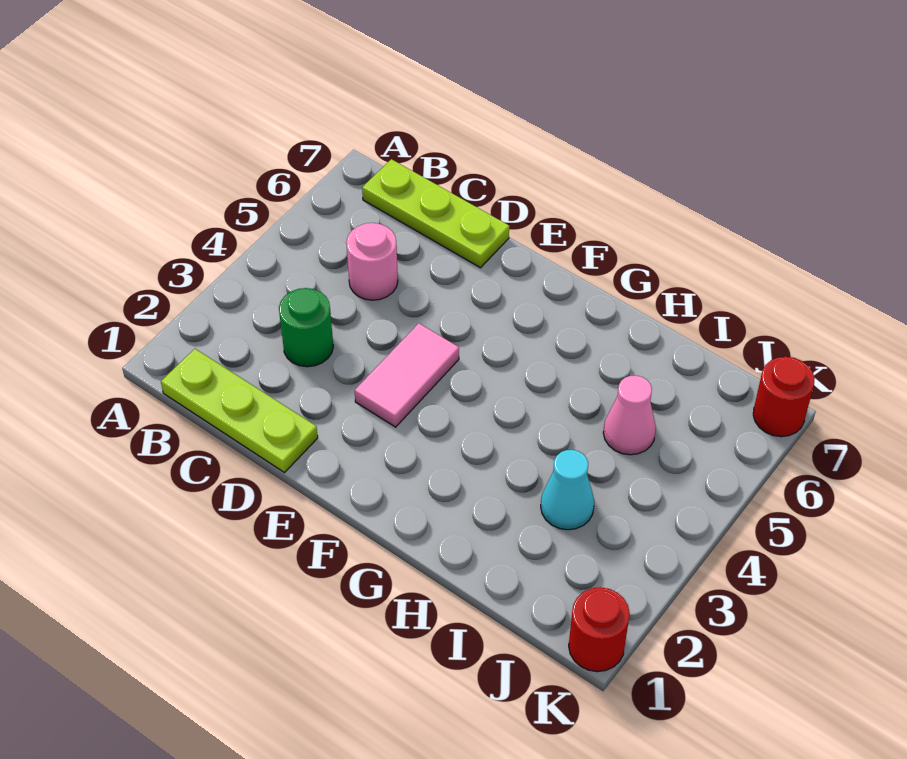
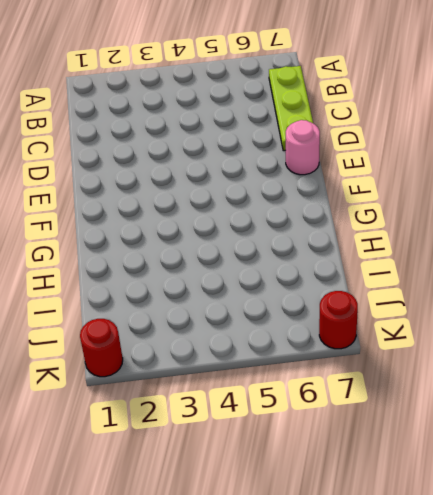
pink 1x1 round brick [286,120,320,175] -> pink 1x1 round brick moved to [346,223,398,300]
none -> lime 1x3 plate [161,349,318,473]
none -> green 1x1 round brick [279,288,333,367]

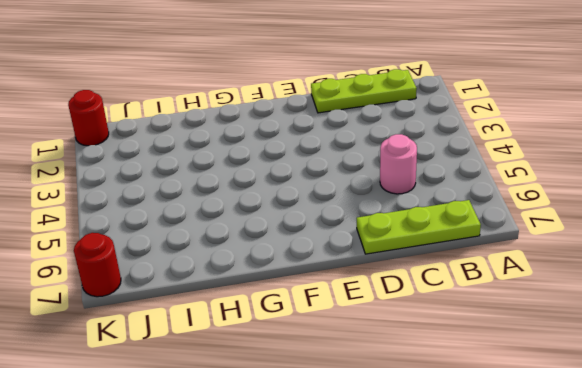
none -> green 1x1 round brick [279,288,333,367]
none -> pink 1x2 tile [355,323,459,427]

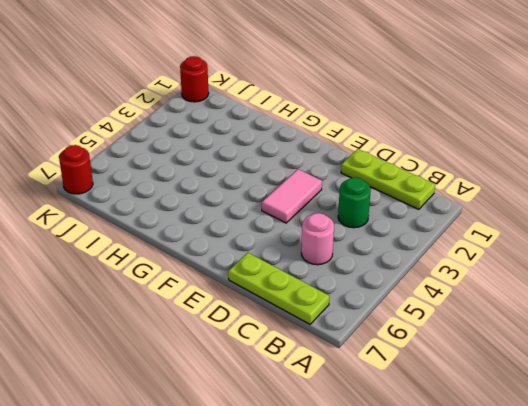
none -> cyan 1x1 cone [541,450,594,530]
none -> pink 1x1 cone [603,375,656,455]

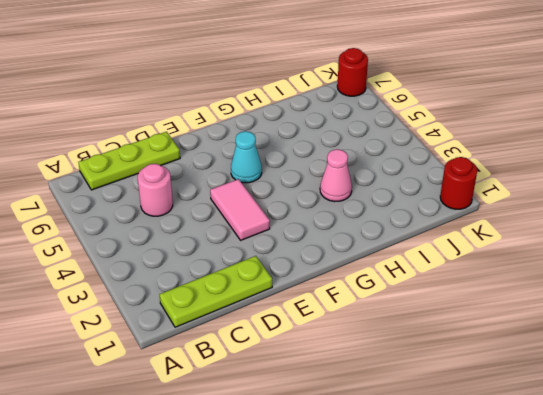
cyan 1x1 cone [231,131,262,183] -> cyan 1x1 cone moved to [541,450,594,530]
pink 1x1 cone [320,149,352,202] -> pink 1x1 cone moved to [603,375,656,455]
none -> green 1x1 round brick [279,288,333,367]

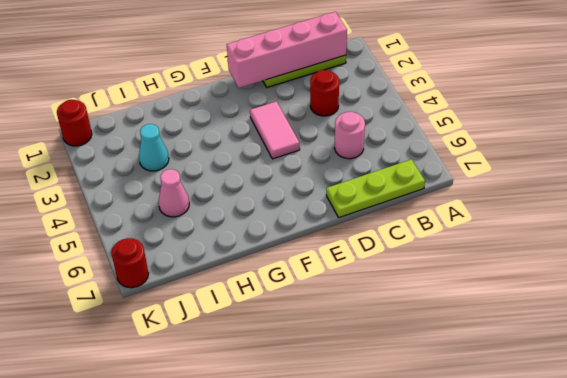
pink 1x4 brick [227,12,347,88] -> none
red 1x1 round brick [310,70,339,116] -> green 1x1 round brick [279,288,333,367]

